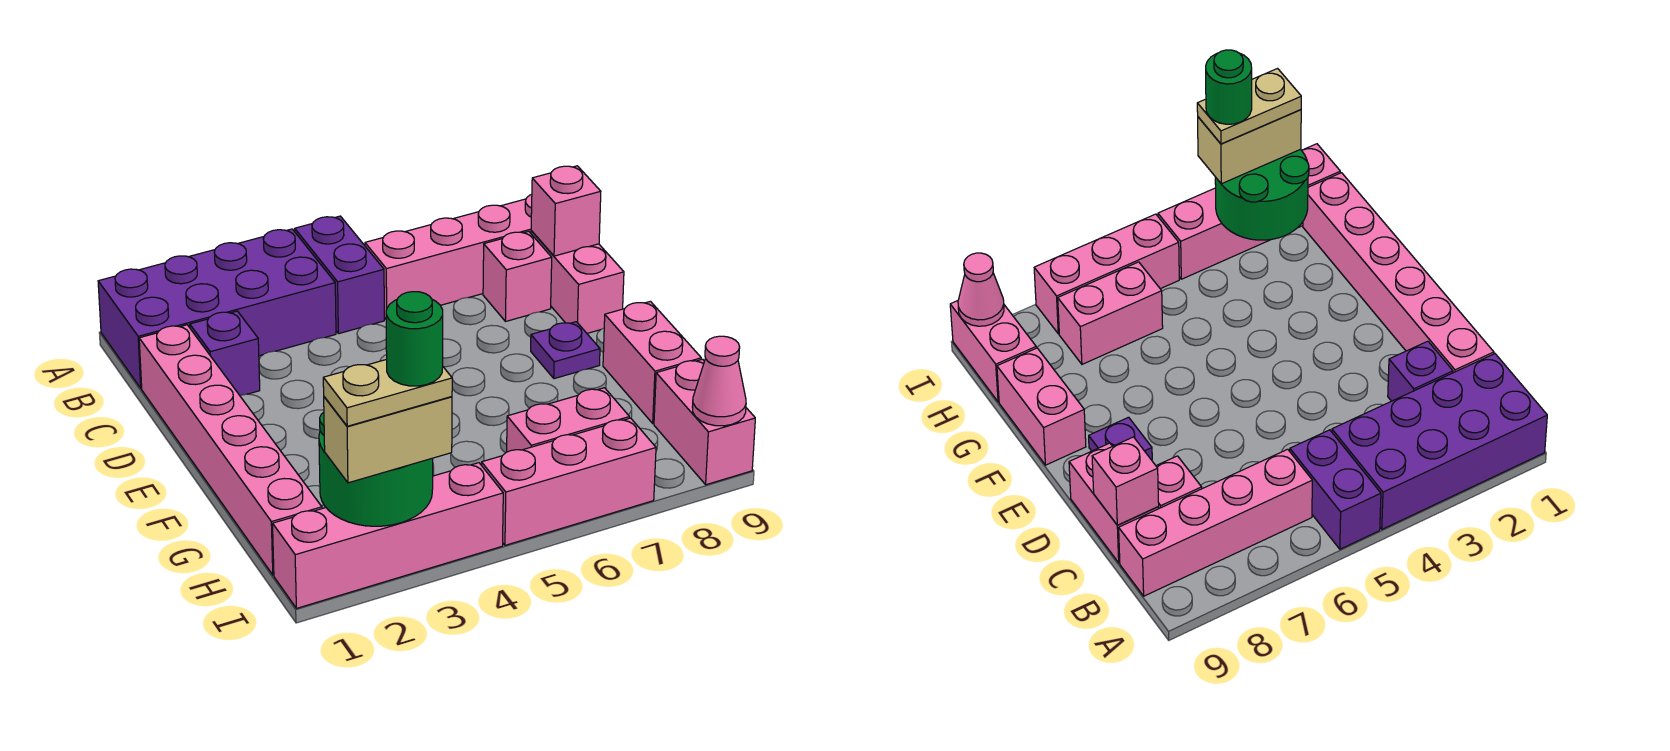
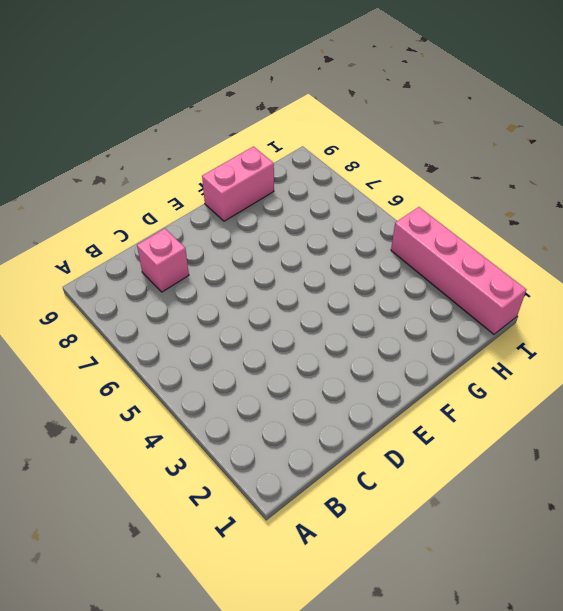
none -> purple 2x4 brick [98,229,336,388]
none -> purple 1x2 brick [295,216,384,334]
none -> pink 1x4 brick [365,194,532,319]

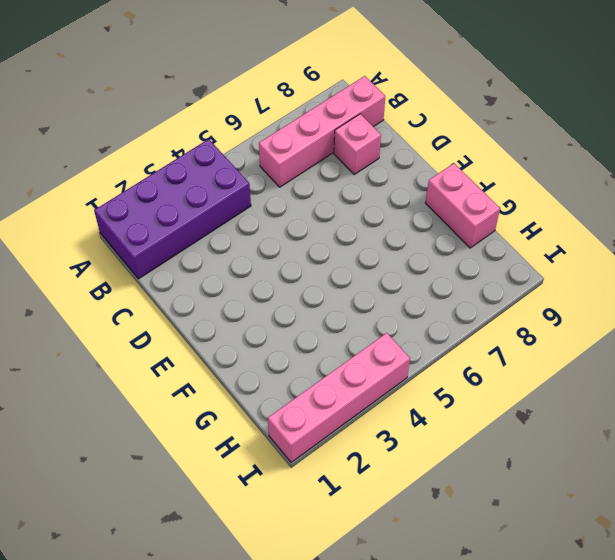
none -> purple 1x2 brick [295,216,384,334]
none -> pink 1x6 brick [139,325,322,575]
none -> purple 1x1 brick [190,311,260,395]

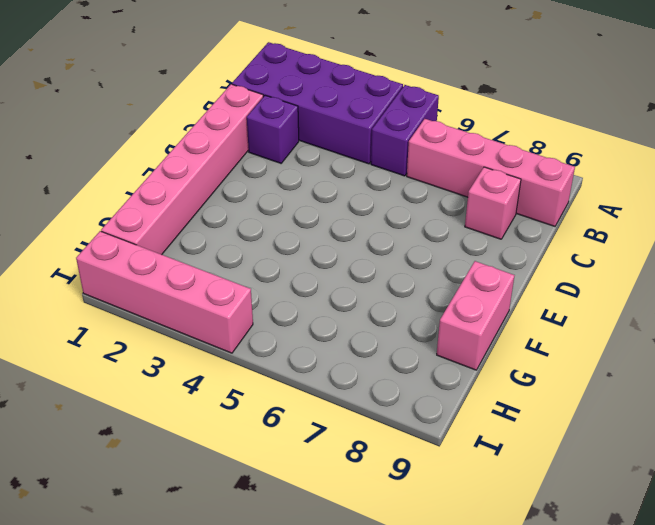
none -> pink 1x2 brick [531,231,624,333]
none -> purple 1x1 plate [531,322,600,379]
none -> pink 1x2 brick [507,388,629,452]

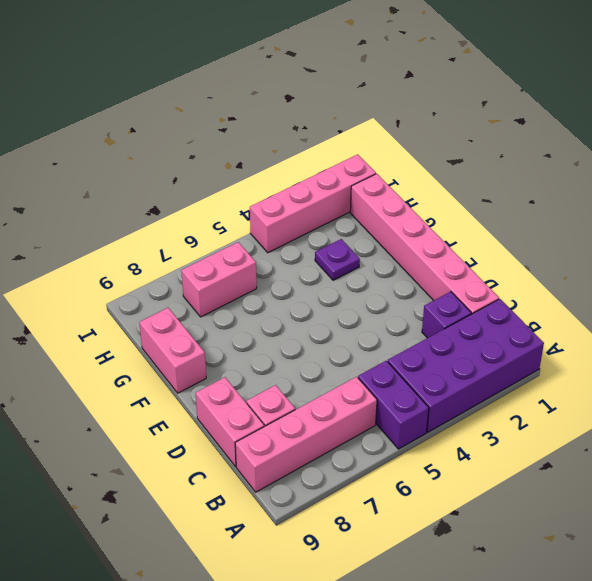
purple 1x1 plate [315,239,360,280] -> purple 1x1 plate moved to [531,322,600,379]
none -> pink 1x2 brick [654,359,755,485]
none -> pink 1x3 brick [482,418,656,545]
none -> pink 1x1 brick [531,166,601,256]

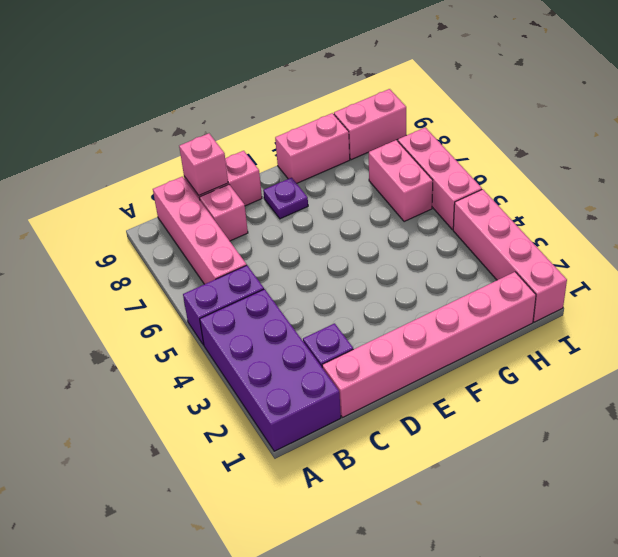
none -> green 2x2 round brick [319,412,433,526]
none -> pink 1x1 cone [692,336,746,426]
none -> tan 1x2 brick [324,397,452,483]

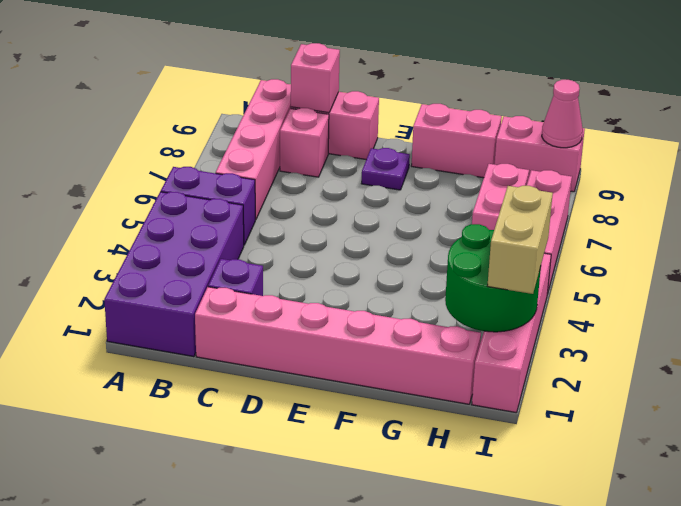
none -> tan 1x2 plate [323,359,452,426]
none -> green 1x1 round brick [386,292,443,386]

